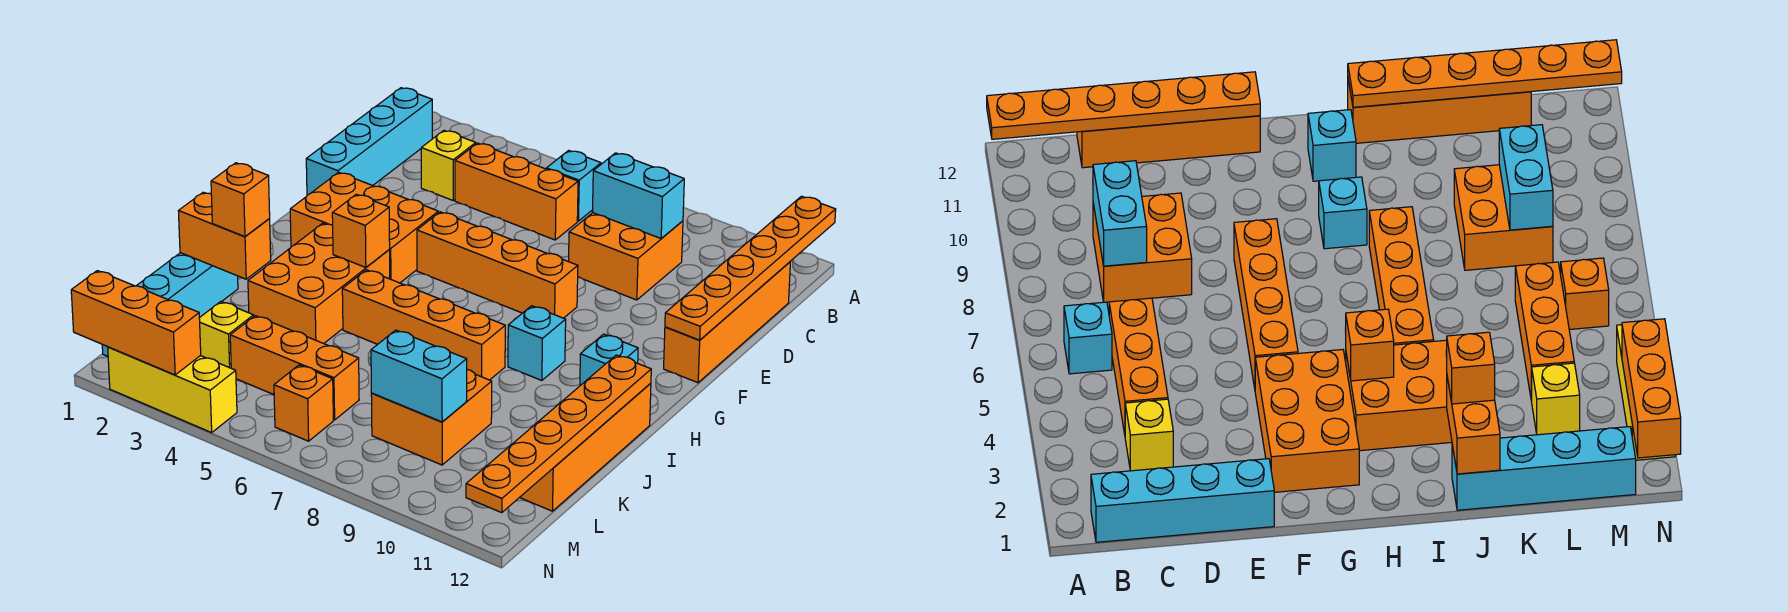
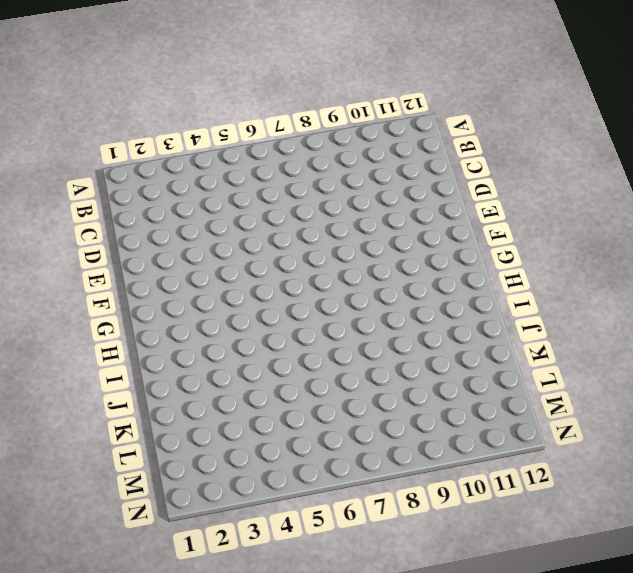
none -> cyan 1x4 brick [306,88,432,195]
none -> cyan 1x1 brick [547,151,601,221]
none -> yellow 1x1 brick [421,131,476,200]

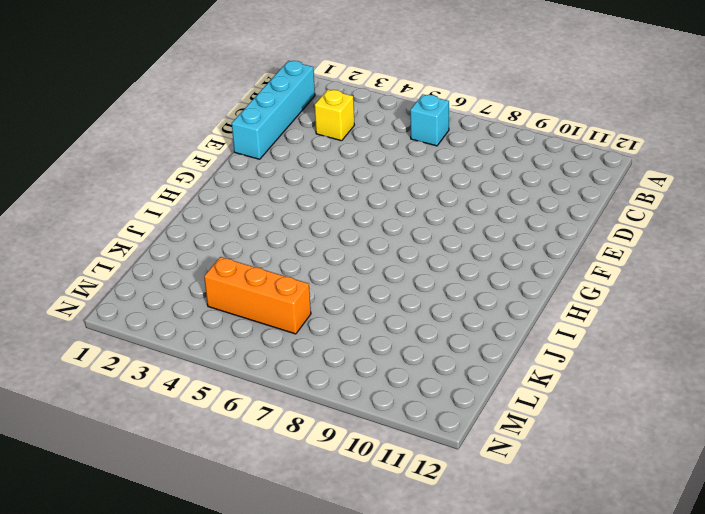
none -> orange 1x3 brick [455,143,578,240]
none -> orange 2x2 brick [569,213,683,300]
none -> orange 1x4 brick [664,262,790,383]

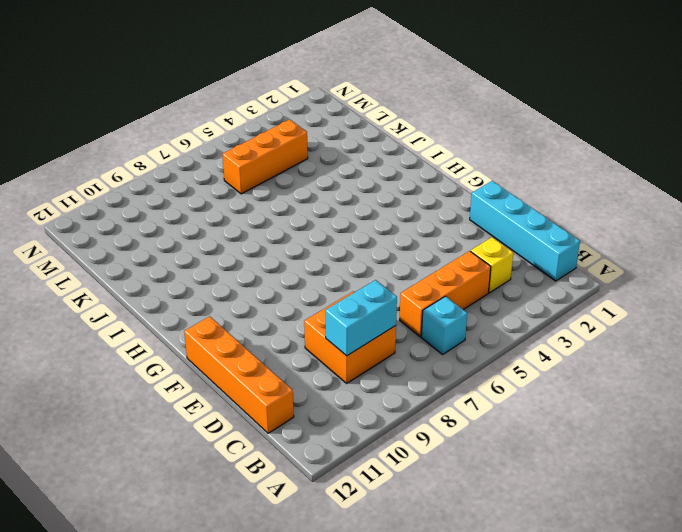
none -> orange 2x3 brick [290,172,438,283]
none -> orange 1x4 brick [417,212,578,318]
none -> orange 2x3 brick [248,223,390,344]

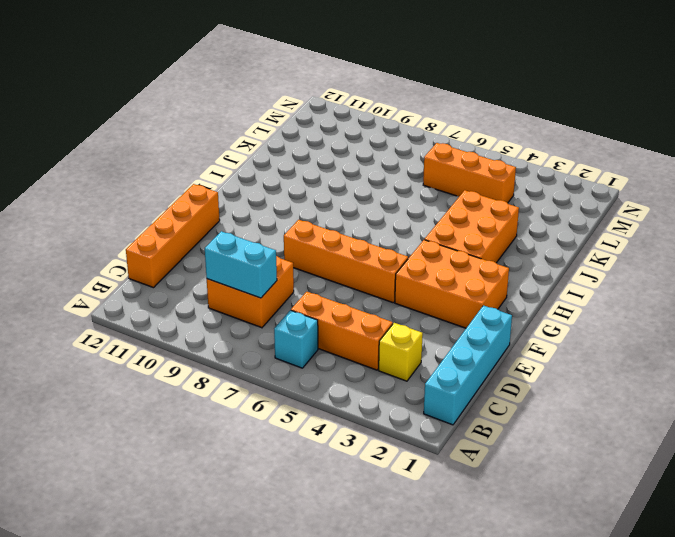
none -> cyan 1x1 brick [508,306,566,381]
none -> cyan 1x1 brick [580,334,638,386]
none -> orange 1x4 brick [342,270,505,380]

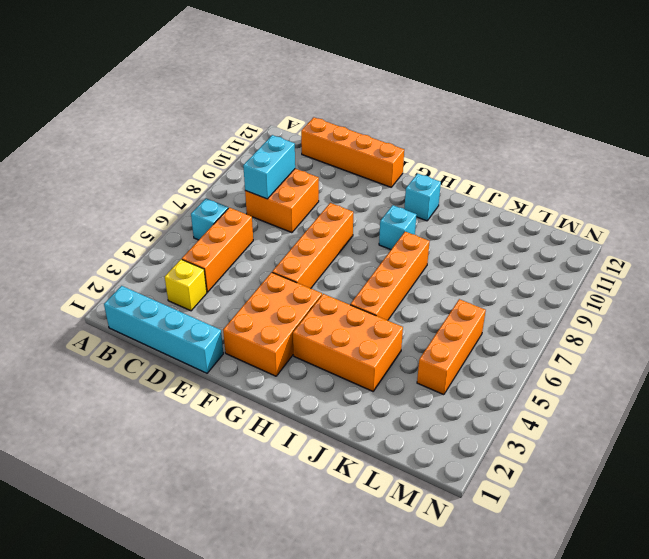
none -> orange 1x4 brick [519,383,651,511]
none -> cyan 1x4 brick [102,253,238,356]
none -> orange 2x2 brick [371,370,492,465]

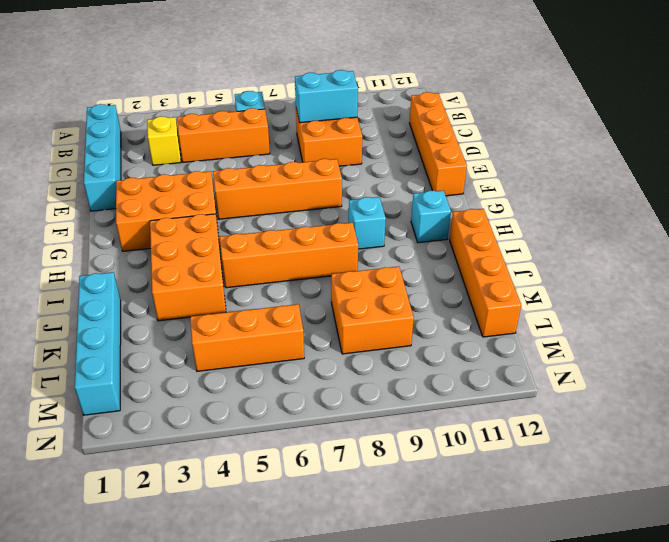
none -> yellow 1x1 brick [199,302,254,368]
none -> orange 1x1 brick [274,365,333,441]
none -> yellow 1x3 brick [108,347,237,433]

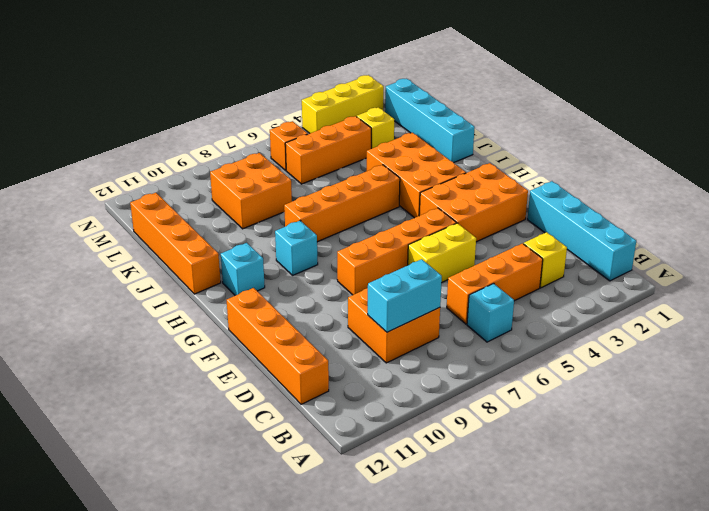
yellow 1x2 brick [408,223,476,282] -> none
none -> orange 1x6 plate [665,196,836,340]
none -> orange 1x1 brick [332,194,390,268]
none -> orange 1x6 plate [466,355,651,513]

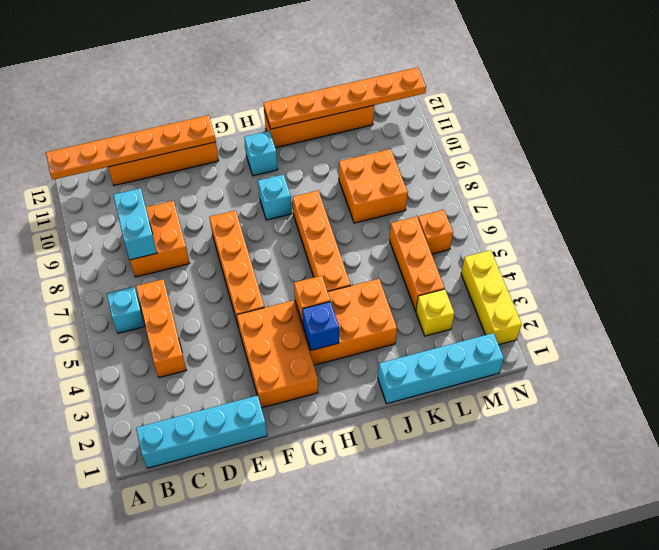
blue 1x1 brick [302,302,339,350] -> none
none -> yellow 1x1 brick [421,131,476,200]
none -> orange 1x2 brick [179,192,271,279]
none -> cyan 1x2 brick [371,330,467,422]

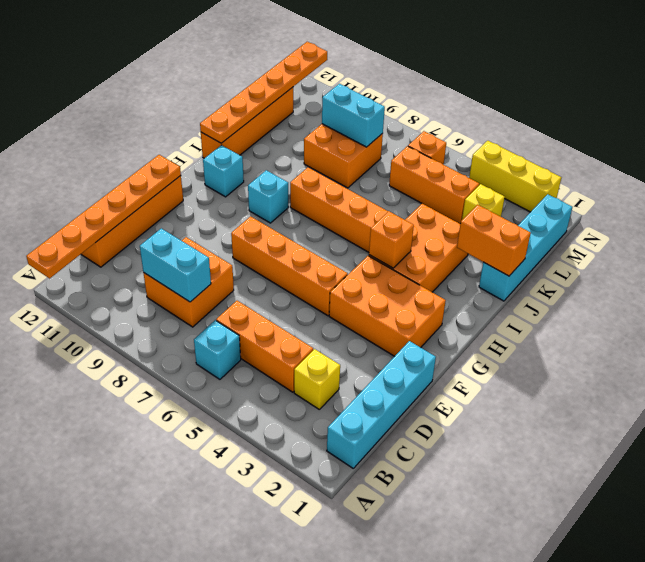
none -> orange 1x3 brick [71,271,201,375]
none -> orange 1x1 brick [211,163,270,237]

